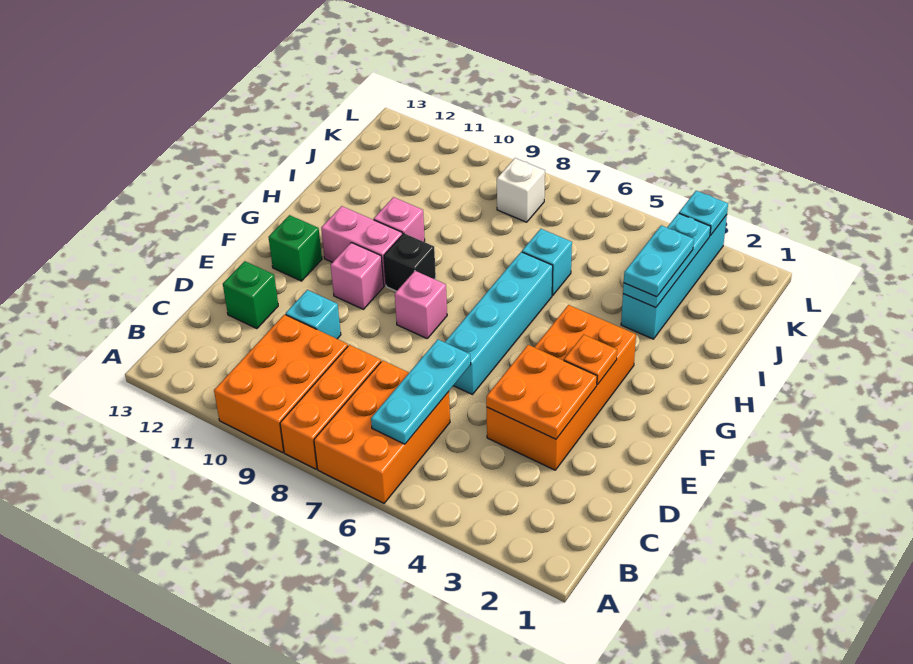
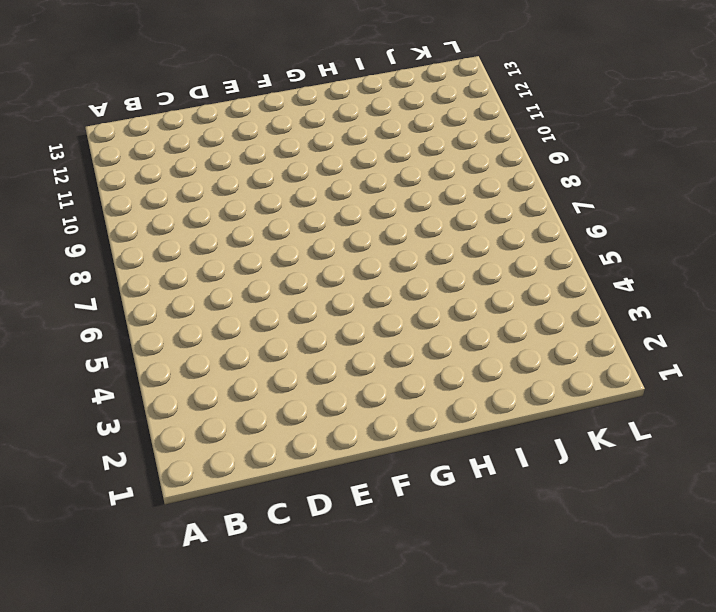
none -> orange 2x3 brick [314,360,450,503]
none -> orange 1x3 brick [280,345,381,469]
none -> orange 2x3 brick [214,315,348,453]

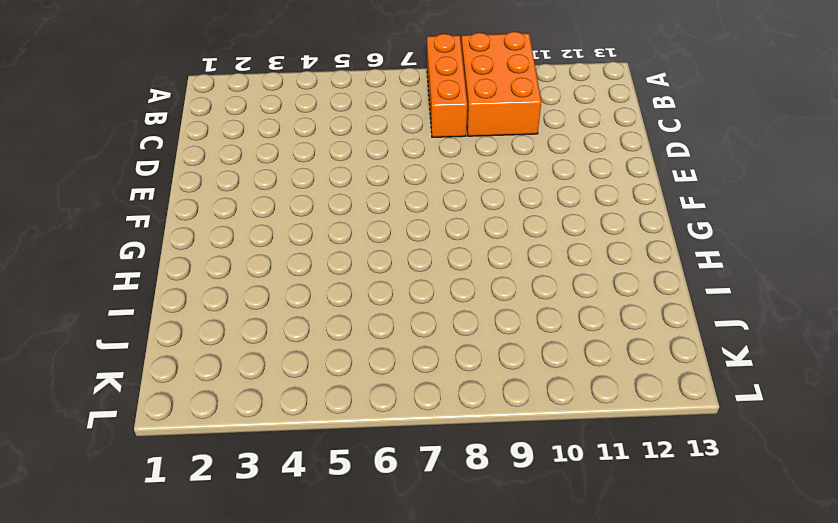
none -> orange 2x3 brick [314,360,450,503]
none -> orange 2x4 brick [486,305,636,470]
none -> cyan 1x1 brick [286,290,341,339]

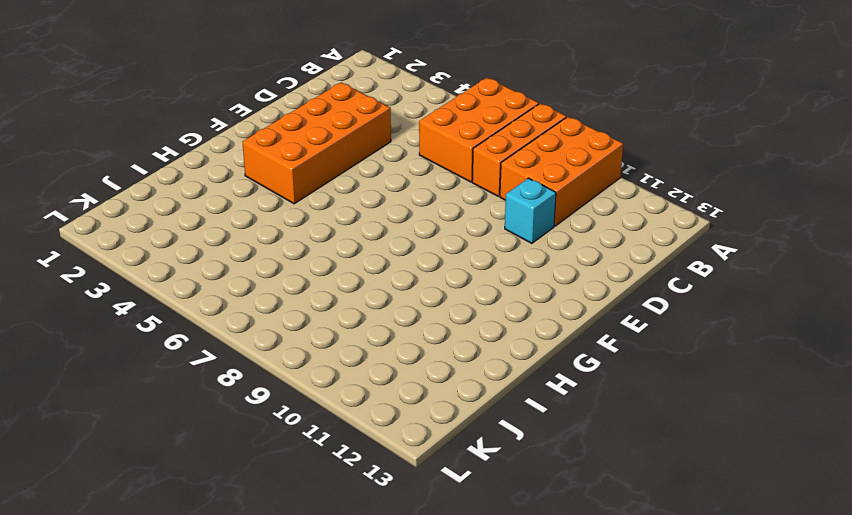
none -> green 1x1 brick [223,261,278,329]
none -> cyan 1x4 brick [445,252,553,394]
none -> pink 1x1 brick [395,271,447,338]

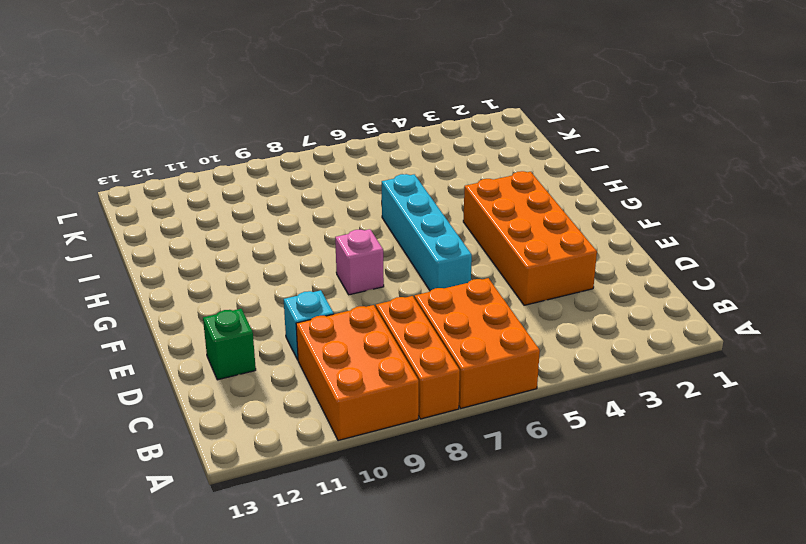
none -> pink 1x1 brick [331,243,384,309]
none -> green 1x1 brick [269,215,322,281]
none -> black 1x1 brick [384,233,436,291]

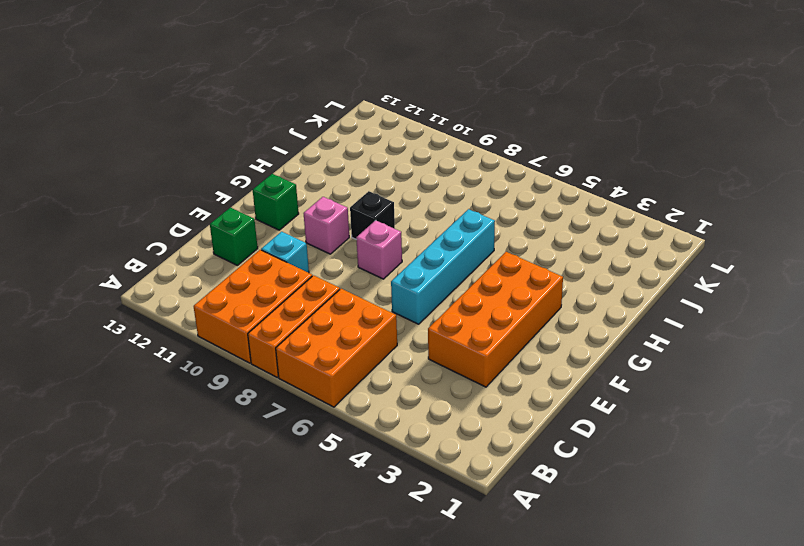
none -> pink 1x2 brick [321,206,403,286]
none -> pink 1x1 brick [374,197,425,242]
none -> cyan 1x4 brick [621,215,727,339]

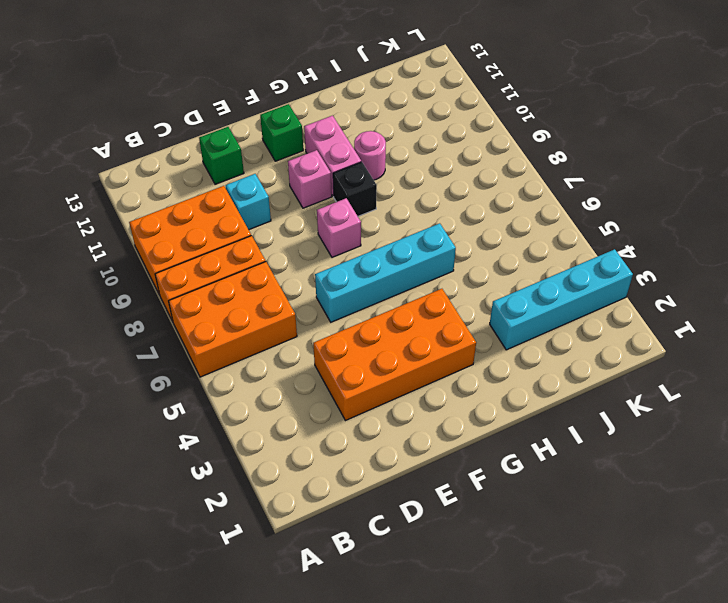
pink 1x1 round brick [354,131,386,180] -> pink 1x1 brick [374,197,425,242]
none -> cyan 1x1 brick [522,229,572,295]
none -> white 1x1 brick [497,158,545,222]
none -> cyan 1x3 plate [371,340,471,444]

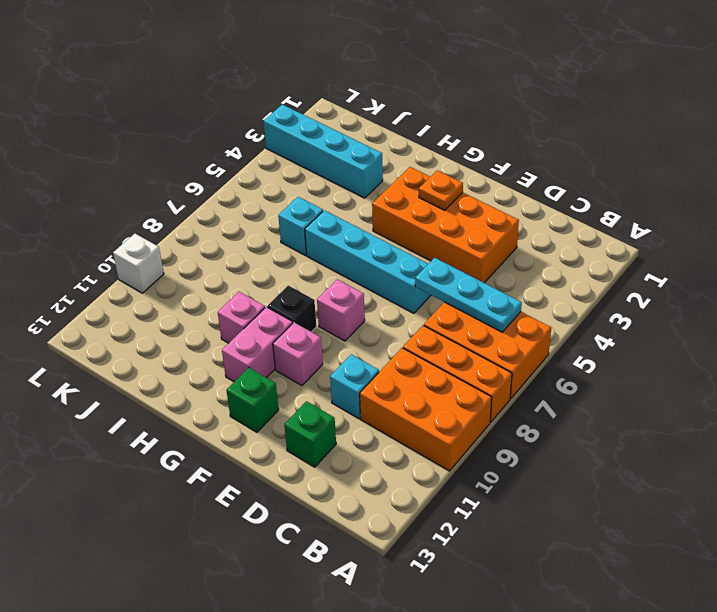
white 1x1 brick [113,234,164,293] -> white 1x1 brick moved to [497,158,545,222]
none -> orange 2x2 plate [486,345,597,439]
none -> cyan 1x3 plate [623,213,711,308]
none -> cyan 1x1 plate [679,191,728,236]

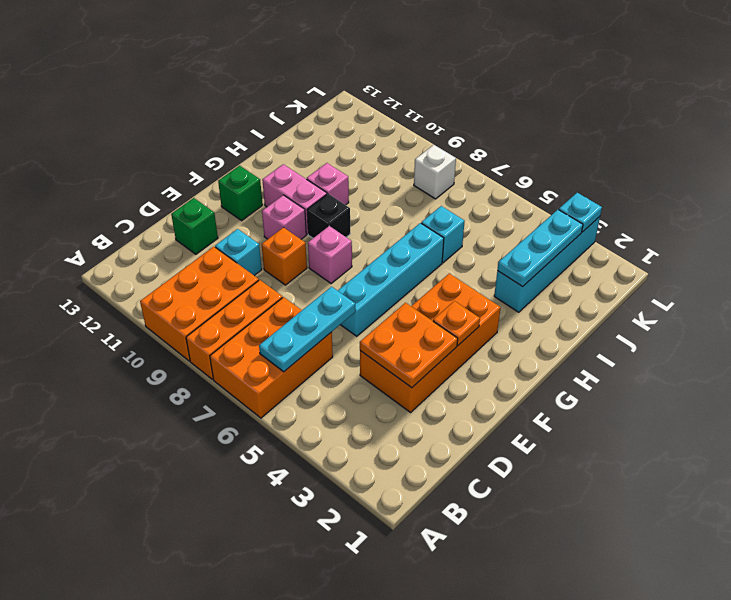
orange 1x1 brick [261,227,307,285] -> none
none -> cyan 1x2 plate [624,225,694,297]

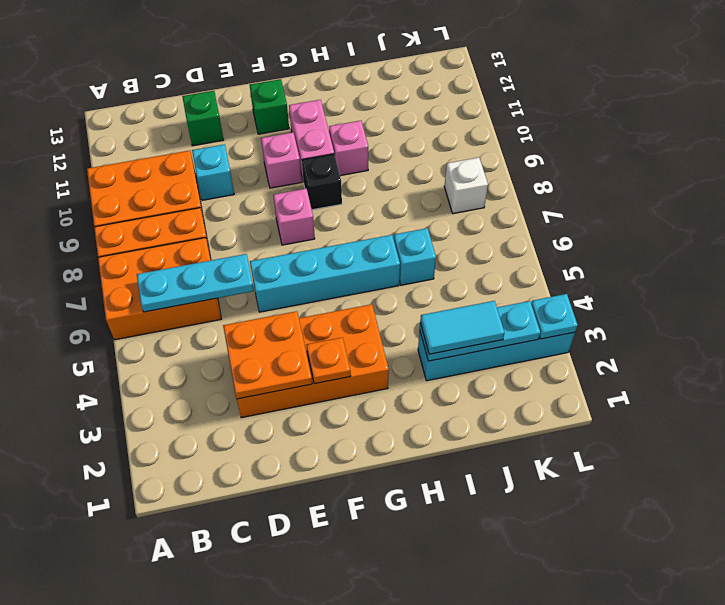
cyan 1x2 tile [420,301,505,354] -> cyan 1x2 plate [624,225,694,297]

